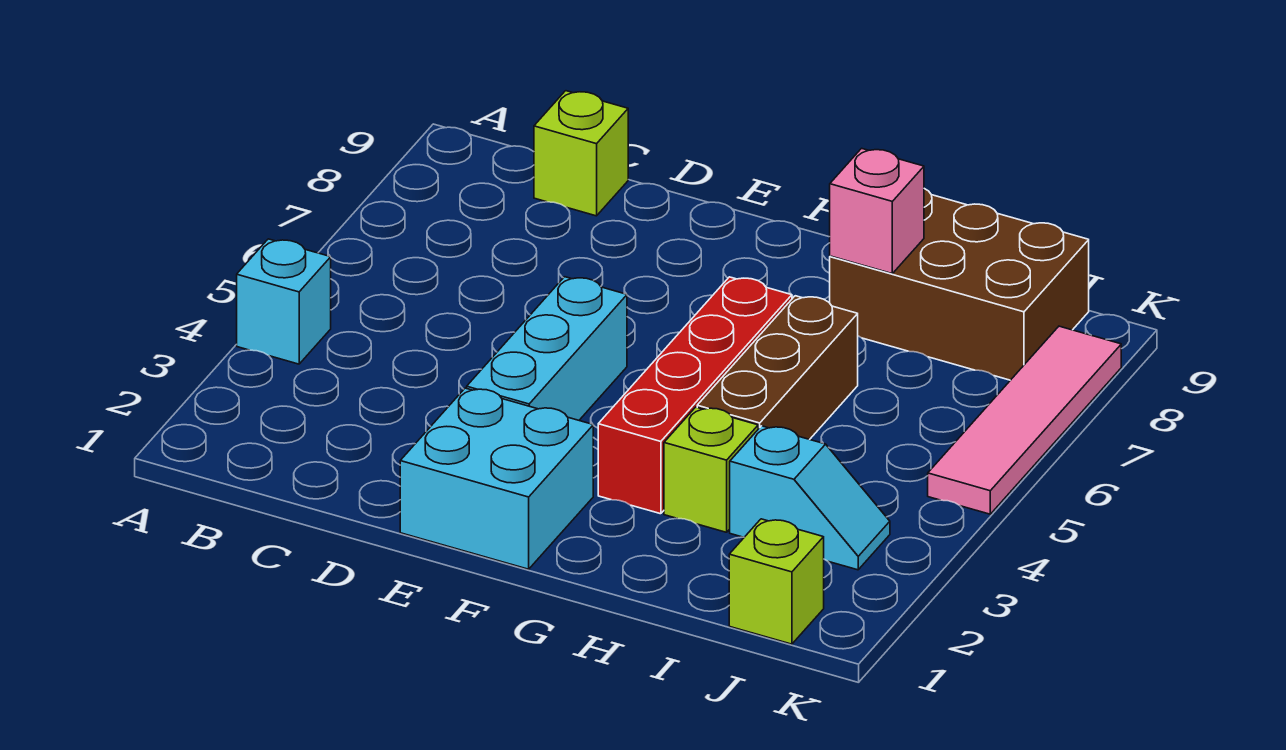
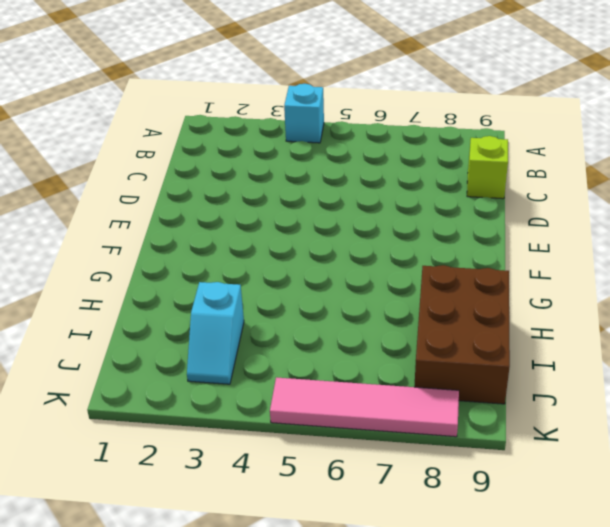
none -> cyan 2x2 brick [400,388,593,569]
none -> cyan 1x3 brick [467,277,627,420]
none -> red 1x4 brick [598,277,792,514]

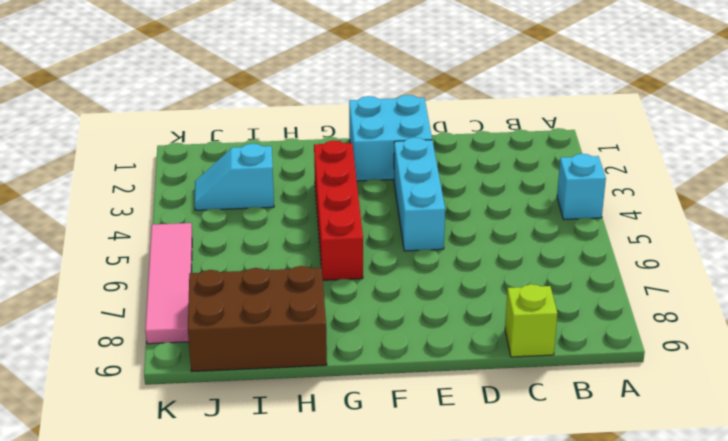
none -> lime 1x1 brick [664,407,758,532]
none -> brown 1x3 brick [697,296,858,440]
none -> lime 1x1 brick [729,519,824,644]

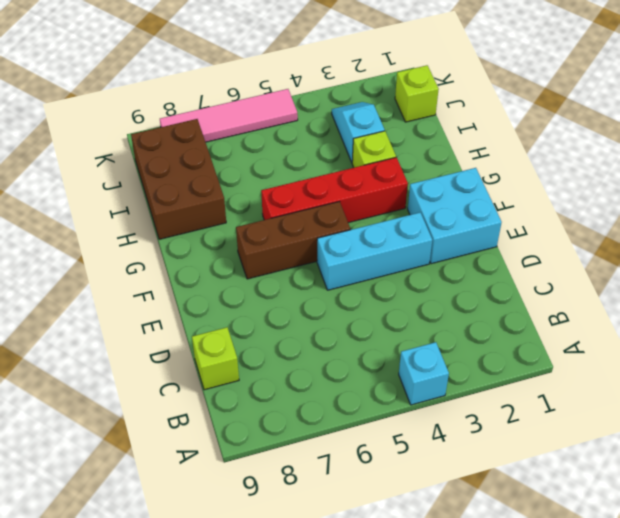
brown 1x3 brick [236,202,350,279] -> brown 1x3 brick moved to [697,296,858,440]
none -> pink 1x1 brick [830,148,924,274]

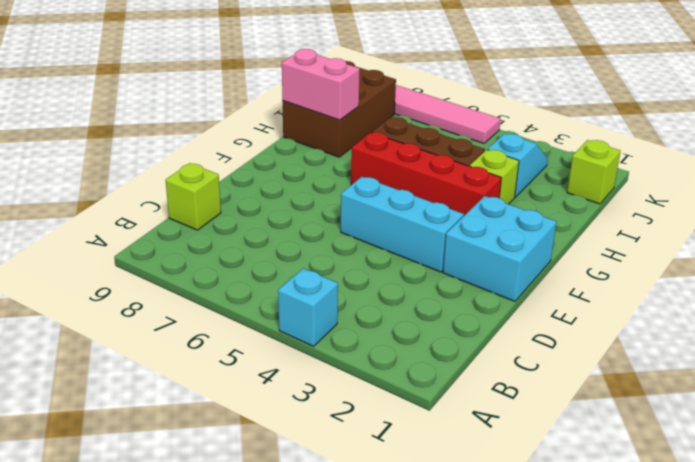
pink 1x2 brick [282,49,360,120] -> pink 1x1 brick [830,148,924,274]

